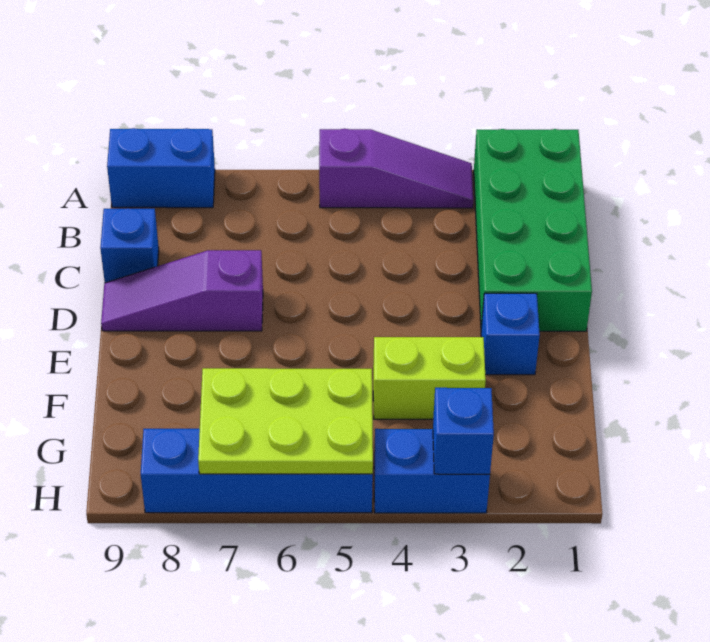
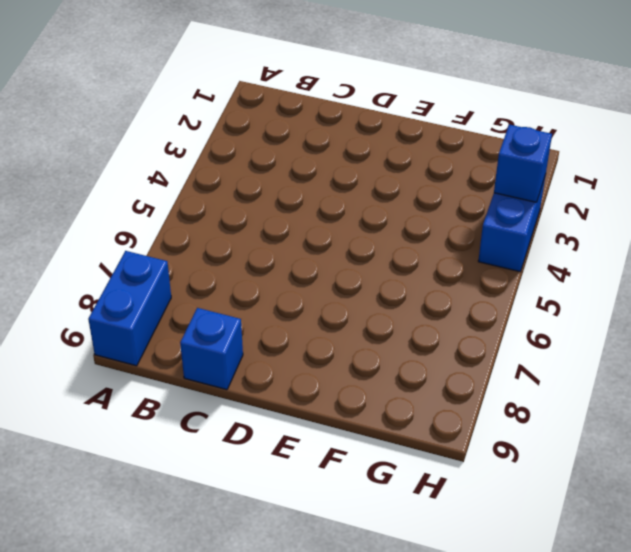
none -> green 2x4 brick [474,129,592,331]
none -> purple 1x3 slope [319,129,473,208]

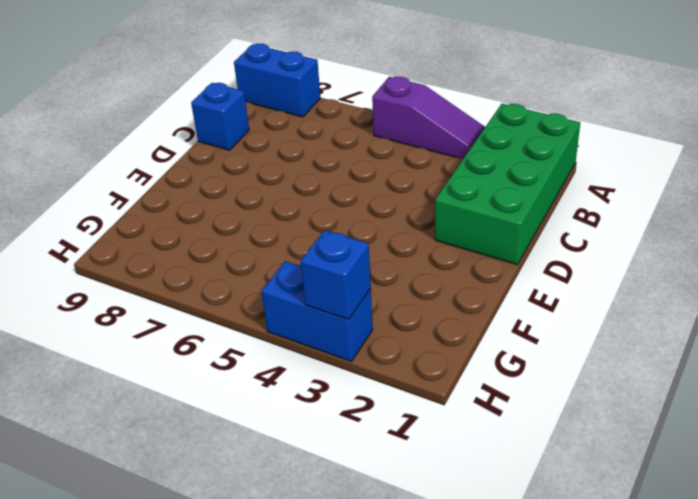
none -> purple 1x3 slope [101,250,263,331]
none -> blue 1x1 brick [481,293,540,375]

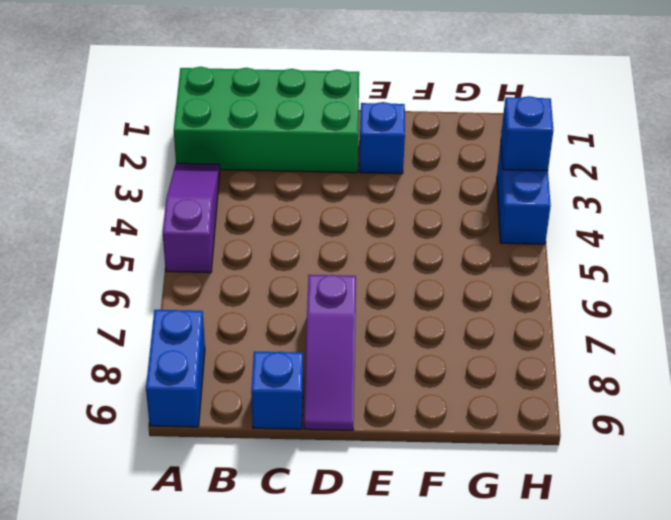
none -> lime 1x2 brick [373,337,486,419]
none -> blue 1x4 brick [141,429,373,513]

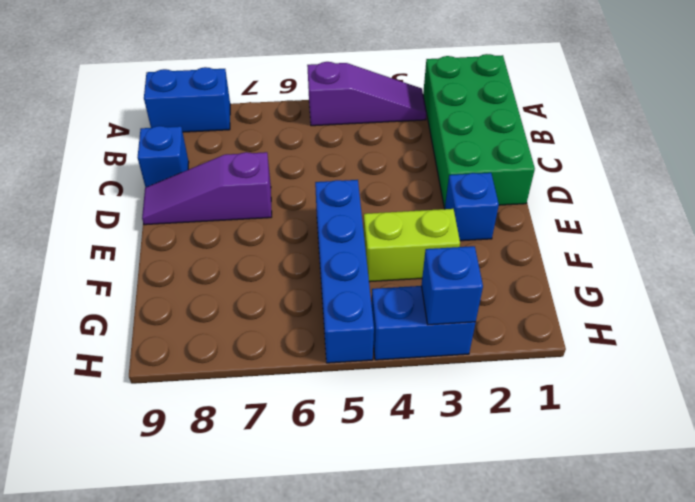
blue 1x4 brick [315,180,374,363] -> blue 1x4 brick turned to [141,429,373,513]
none -> lime 2x3 plate [198,368,373,474]

